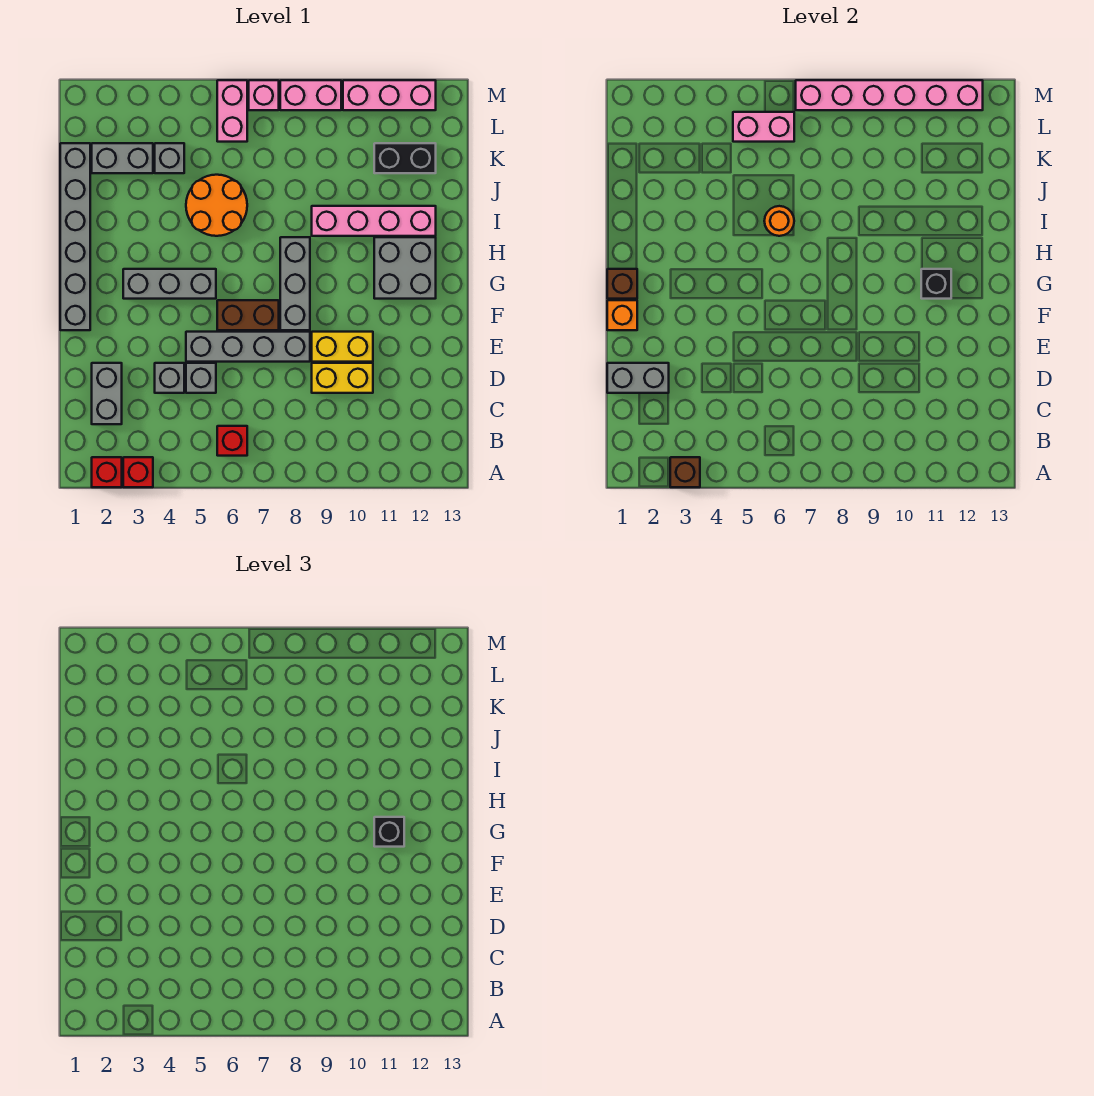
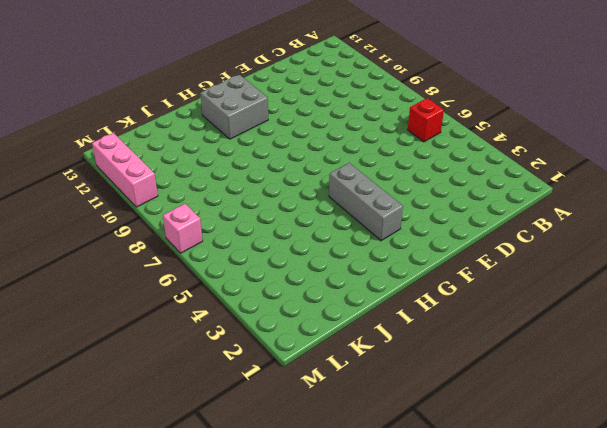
none -> red 1x1 brick [92,457,122,487]
none -> red 1x1 brick [123,457,153,487]
none -> grey 1x2 brick [92,363,122,424]
none -> grey 1x1 brick [155,363,184,393]

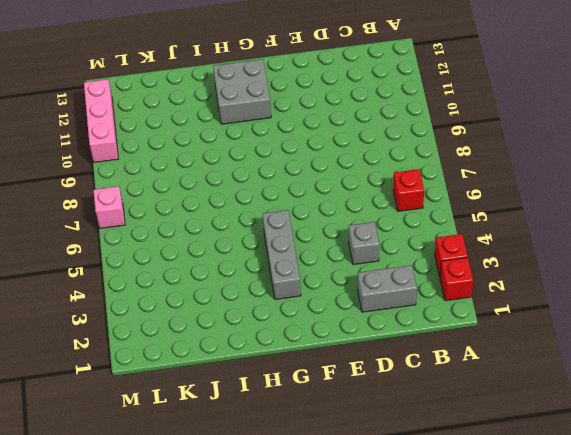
none -> grey 1x1 brick [186,363,216,393]
none -> yellow 1x2 brick [312,363,373,393]
none -> grey 1x4 brick [186,332,310,362]
none -> yellow 1x2 brick [312,332,373,362]

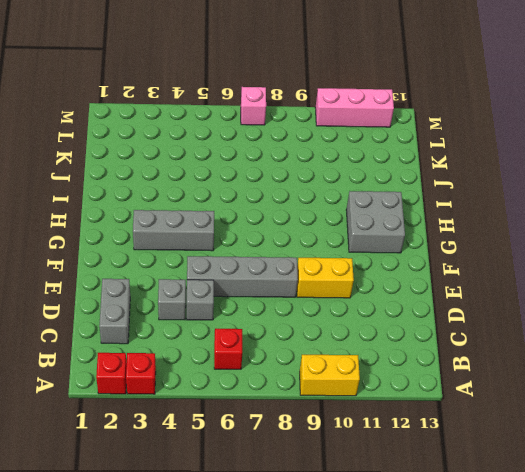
yellow 1x2 brick [300,355,360,396] -> yellow 1x2 brick moved to [312,363,373,393]
none -> grey 1x6 brick [60,143,90,330]
none -> brown 1x2 brick [217,300,279,330]
none -> grey 1x3 brick [280,237,310,330]
none -> orange 2x2 round brick [186,175,247,236]

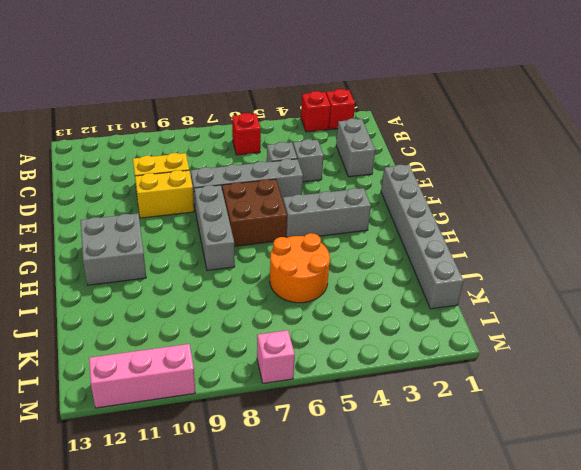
brown 2x2 brick [222,179,287,246] -> brown 1x2 brick [217,300,279,330]
none -> pink 1x4 brick [312,206,436,236]
none -> grey 1x2 brick [92,143,153,173]
none -> grey 1x1 brick [155,143,184,173]
none -> black 1x2 brick [374,143,436,173]

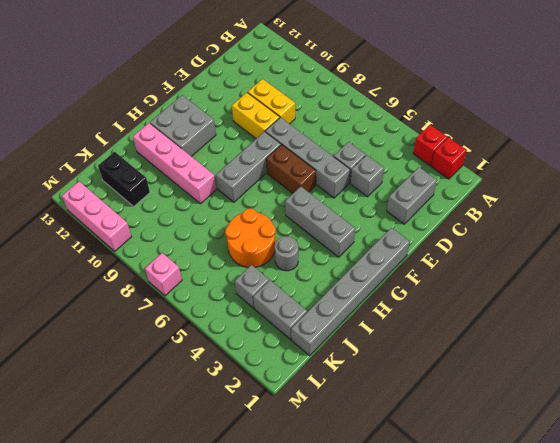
grey 1x1 round brick [275,236,298,271] -> none
none -> red 1x1 brick [217,426,247,456]
none -> pink 1x2 brick [217,80,247,142]
none -> pink 1x2 brick [280,80,341,110]
none -> brown 1x1 brick [670,457,700,487]

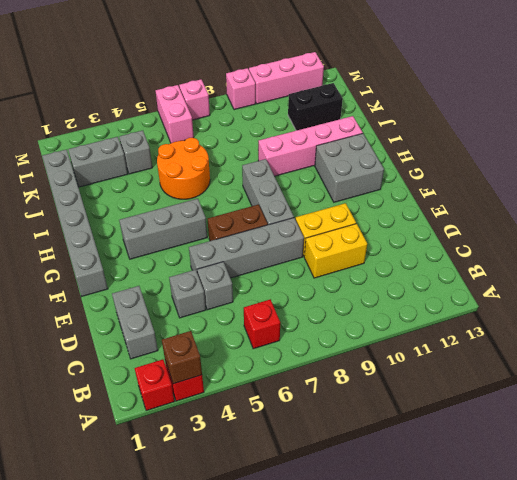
pink 1x1 brick [226,68,256,110] -> pink 1x2 brick [280,80,341,110]
none -> grey 1x2 brick [607,363,669,393]
none -> orange 1x1 brick [607,300,637,330]
none -> brown 1x1 brick [607,269,637,299]
none -> black 1x1 brick [921,269,951,299]

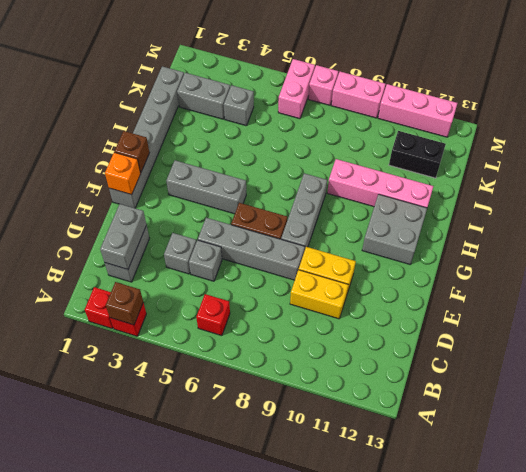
grey 1x2 brick [100,204,146,269] -> grey 1x2 brick turned to [607,363,669,393]
none -> orange 2x2 round brick [186,175,247,236]
none -> black 1x1 brick [921,269,951,299]
none -> orange 1x1 round brick [764,206,794,236]
none -> pink 1x2 brick [733,112,794,142]

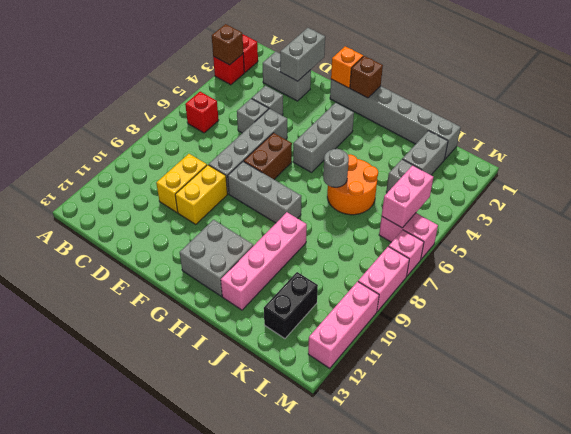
grey 1x1 round brick [323,149,349,187] -> orange 1x1 round brick [764,206,794,236]
none -> black 1x1 brick [921,269,951,299]
none -> pink 1x6 brick [796,80,983,110]
none -> black 1x1 brick [374,817,404,847]

